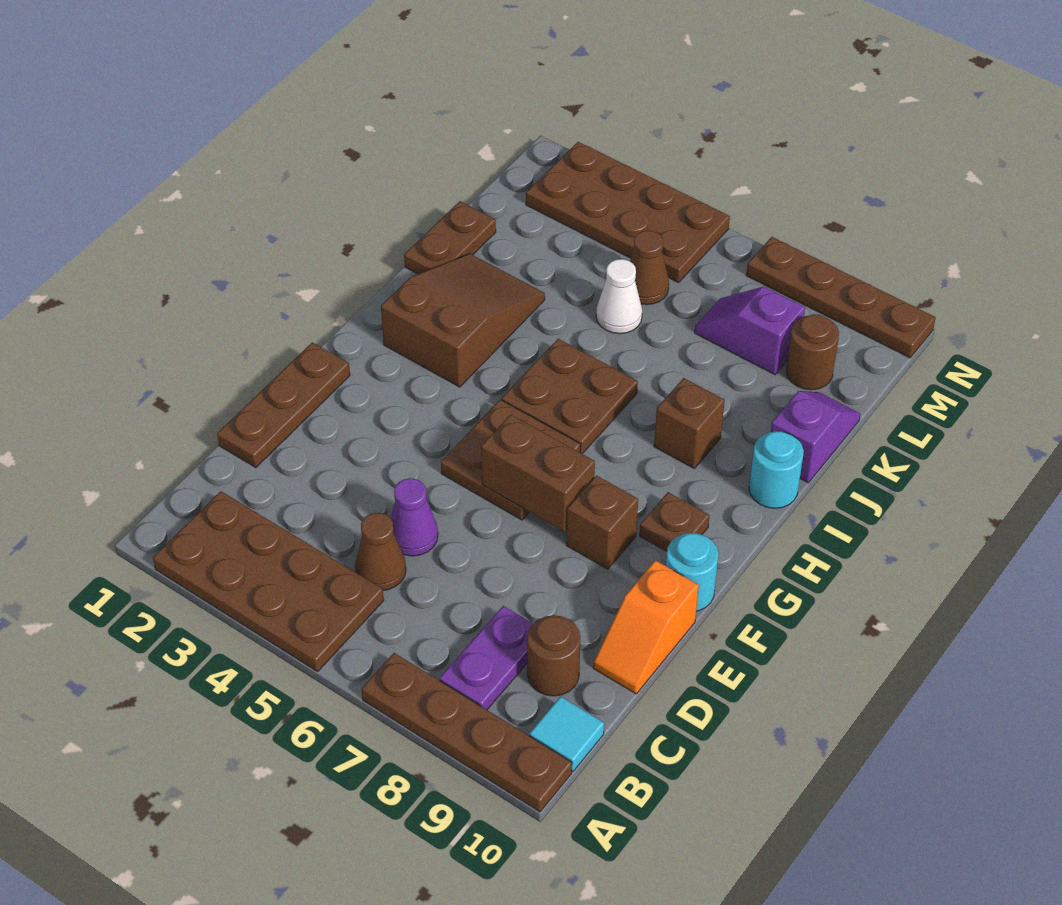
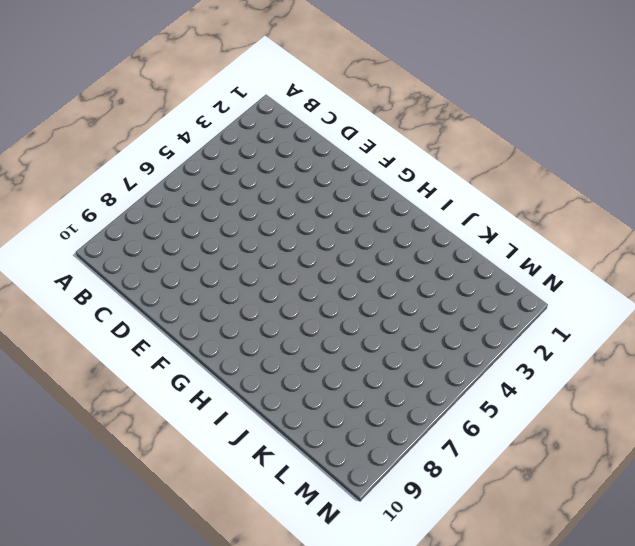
none -> brown 2x4 plate [153,491,384,672]
none -> brown 1x4 plate [362,653,572,812]
none -> purple 1x2 plate [439,606,533,710]

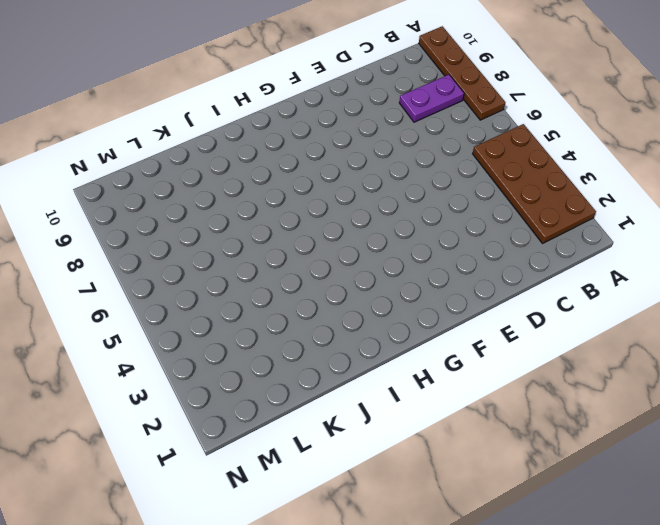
none -> cyan 1x1 tile [529,697,604,771]
none -> brown 1x1 cone [355,513,406,590]
none -> brown 1x1 round brick [527,615,580,696]

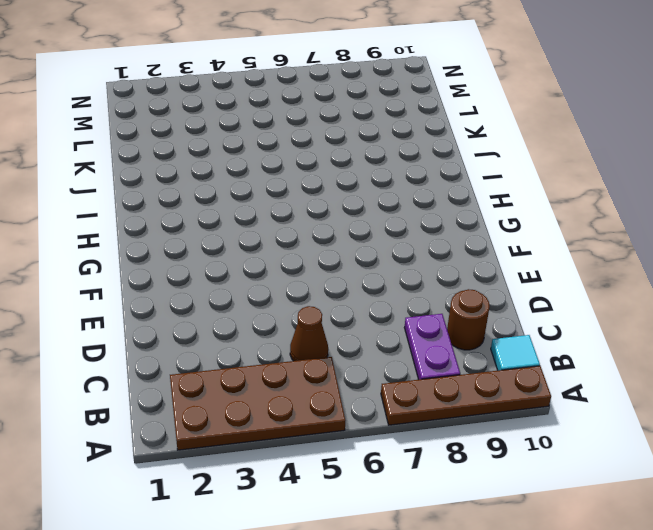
none -> brown 1x3 plate [217,342,350,468]
none -> purple 1x1 cone [391,478,438,556]
none -> orange 1x2 slope [593,560,699,694]

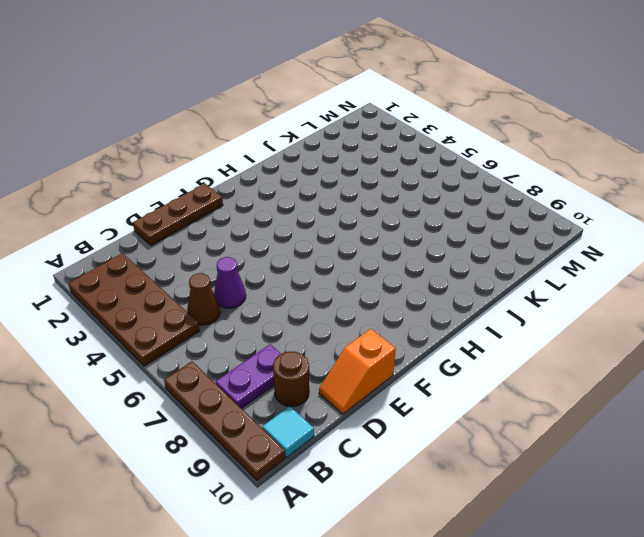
none -> brown 2x2 plate [441,400,581,520]
none -> brown 1x1 brick [567,476,638,569]
none -> cyan 1x1 round brick [666,533,719,611]

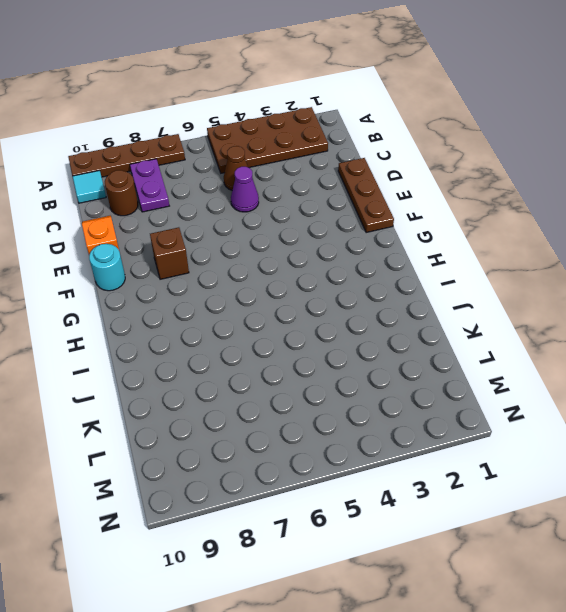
none -> brown 2x2 plate [441,400,581,520]
none -> brown 1x1 plate [640,492,710,551]
none -> brown 2x3 slope [381,254,545,387]

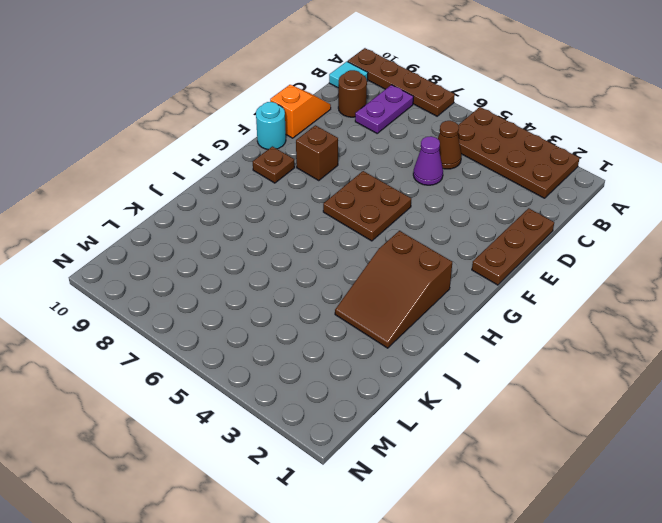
none -> brown 2x2 plate [502,339,638,454]
none -> brown 1x1 brick [654,378,725,468]
none -> cyan 1x1 round brick [749,431,804,508]

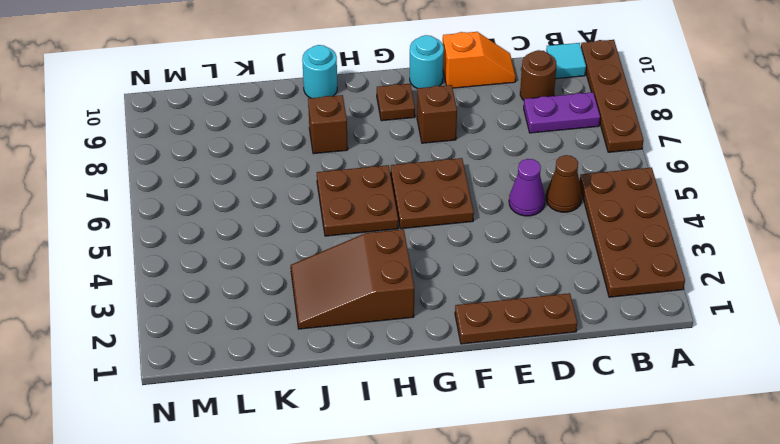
none -> brown 1x2 plate [404,201,496,274]
none -> purple 1x2 slope [771,391,860,483]
none -> white 1x1 cone [596,259,642,334]

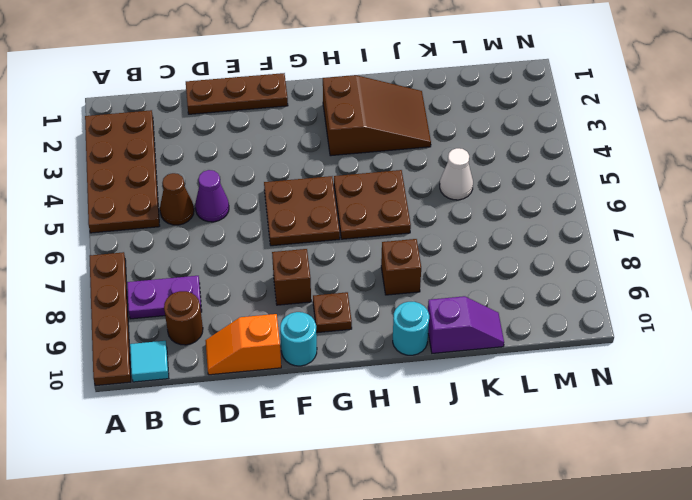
none -> brown 1x2 plate [404,201,496,274]
none -> brown 1x1 cone [630,231,669,305]
none -> purple 1x2 slope [695,287,805,375]

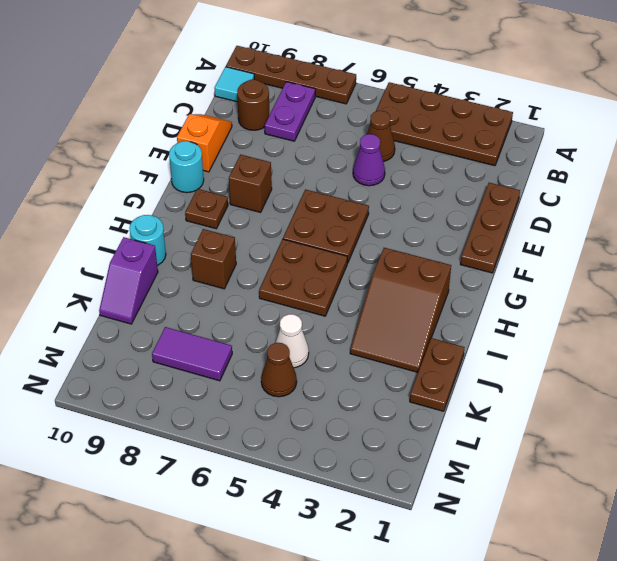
purple 1x2 tile [152,327,232,381] -> purple 1x2 slope [695,287,805,375]
none -> brown 1x1 round brick [786,314,839,390]
none -> brown 2x4 plate [526,142,730,283]
none -> brown 1x4 plate [746,237,936,358]

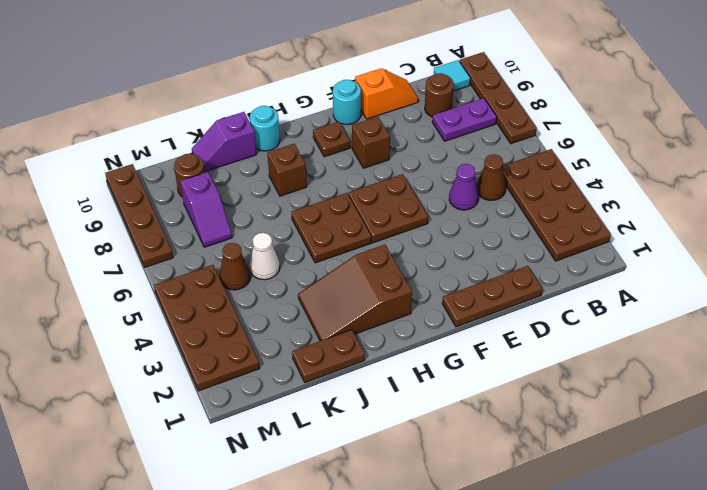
none -> brown 1x2 brick [481,415,595,532]

